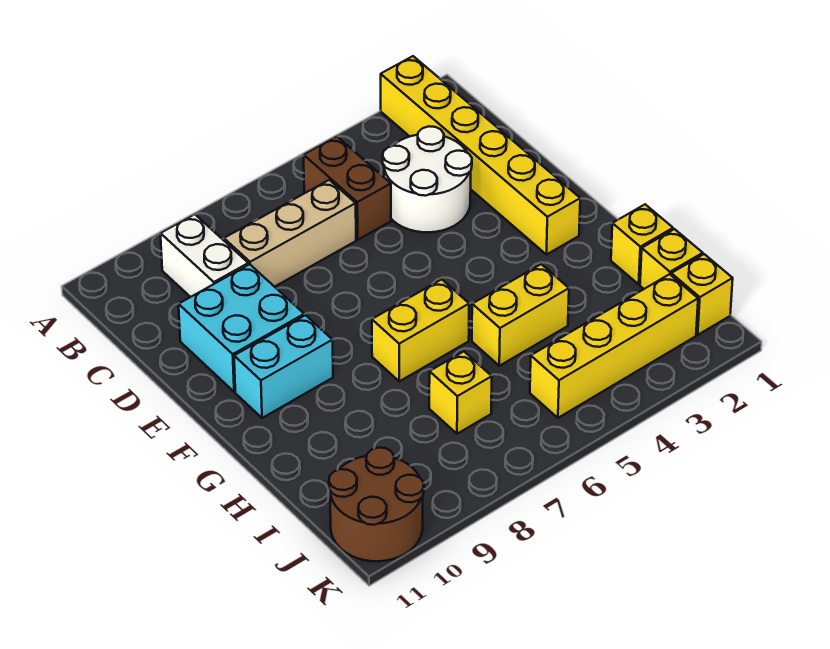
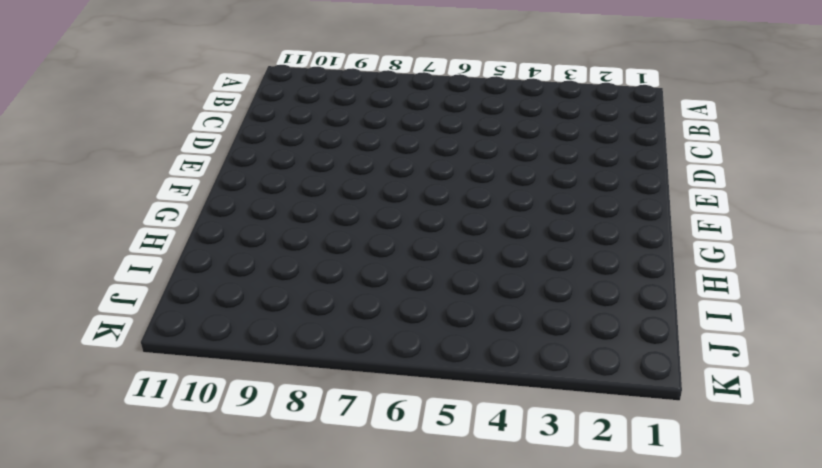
none -> yellow 1x6 brick [381,56,580,255]
none -> brown 1x2 brick [304,136,391,240]
none -> white 1x2 brick [160,214,248,297]

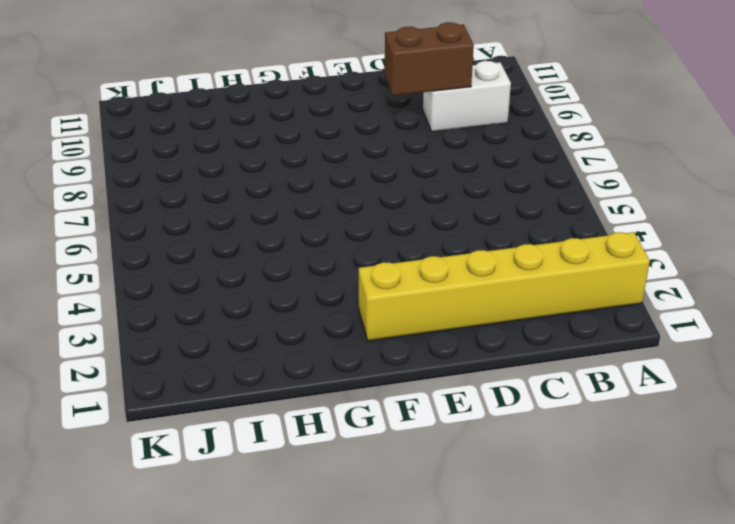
brown 1x2 brick [385,22,474,96] -> brown 1x2 brick moved to [304,136,391,240]
none -> white 2x2 round brick [383,126,472,232]
none -> tan 1x3 brick [224,180,356,287]
none -> cyan 2x2 brick [179,264,304,392]

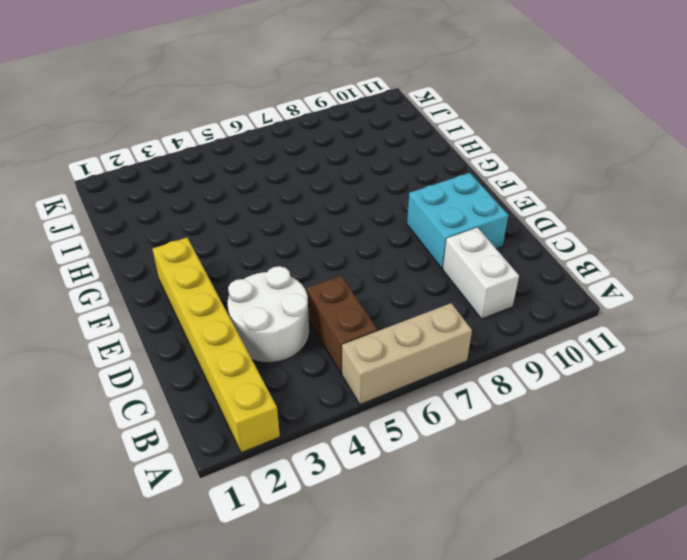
tan 1x3 brick [342,303,472,404] -> tan 1x3 brick moved to [224,180,356,287]
none -> cyan 1x2 brick [234,315,333,418]
none -> yellow 1x2 brick [372,279,469,381]
none -> yellow 1x1 brick [611,204,673,284]

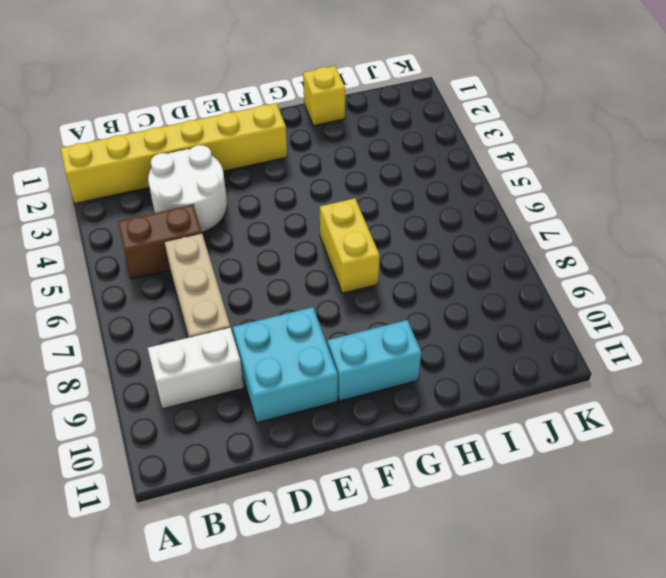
cyan 1x2 brick [327,320,421,401] -> cyan 1x2 brick turned to [234,315,333,418]
none -> yellow 1x2 brick [472,264,569,366]
none -> yellow 1x1 brick [640,229,703,289]
none -> yellow 1x1 brick [429,351,492,434]

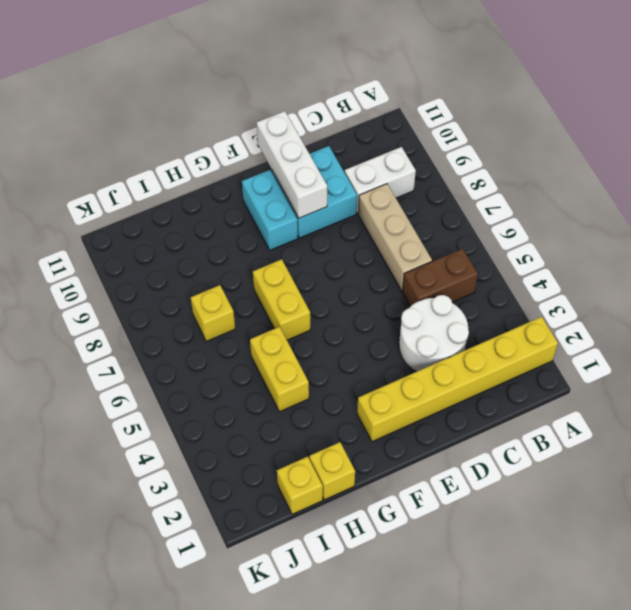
white 1x3 brick [257,111,327,218] -> none
none -> yellow 1x1 brick [671,254,733,335]
none -> yellow 1x4 brick [530,274,698,418]
none -> brown 2x2 round brick [329,448,424,561]

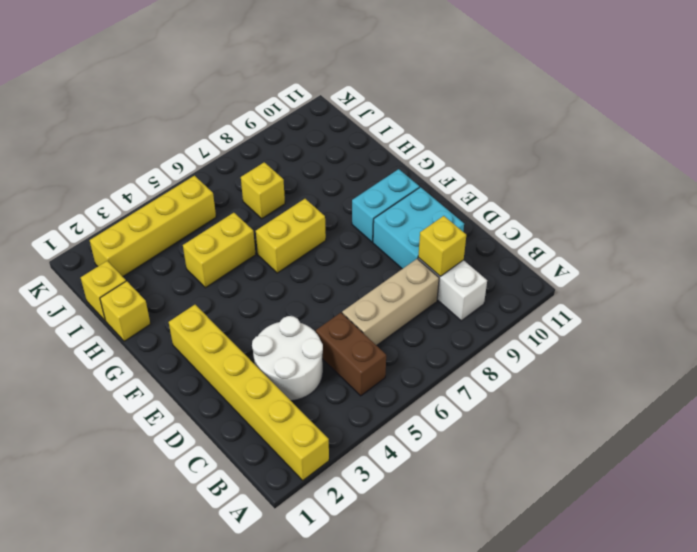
yellow 1x1 brick [418,216,466,276] -> yellow 1x1 brick moved to [671,254,733,335]
none -> brown 2x2 round brick [329,448,424,561]

